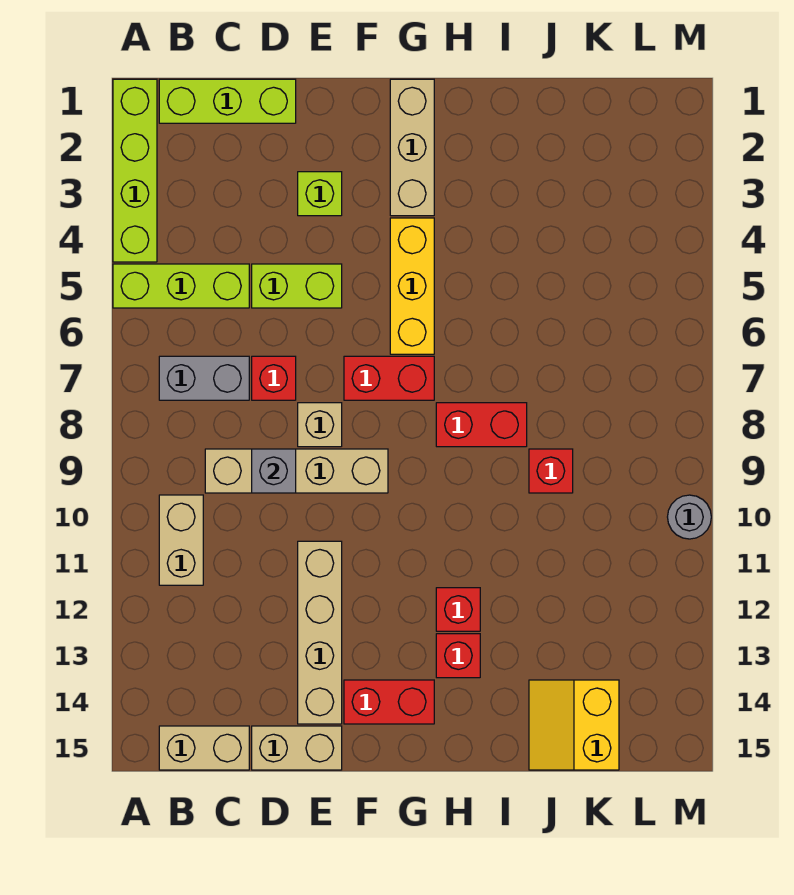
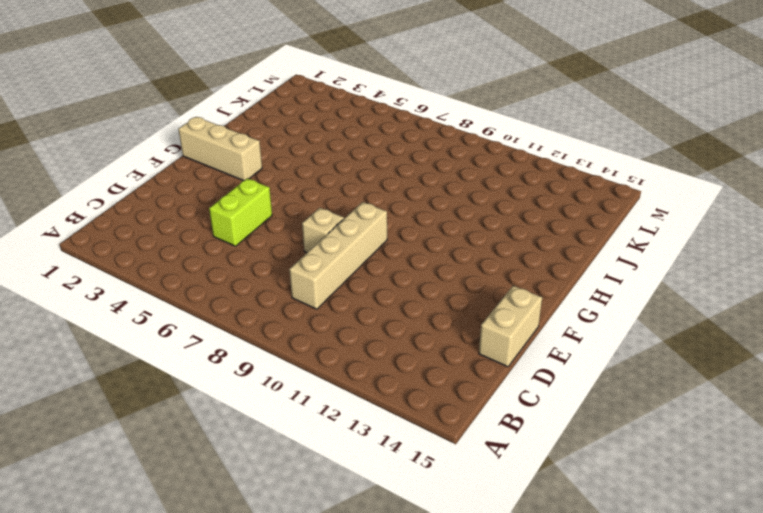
none -> lime 1x4 brick [113,79,157,262]
none -> lime 1x3 brick [113,264,249,308]
none -> lime 1x3 brick [159,79,296,123]

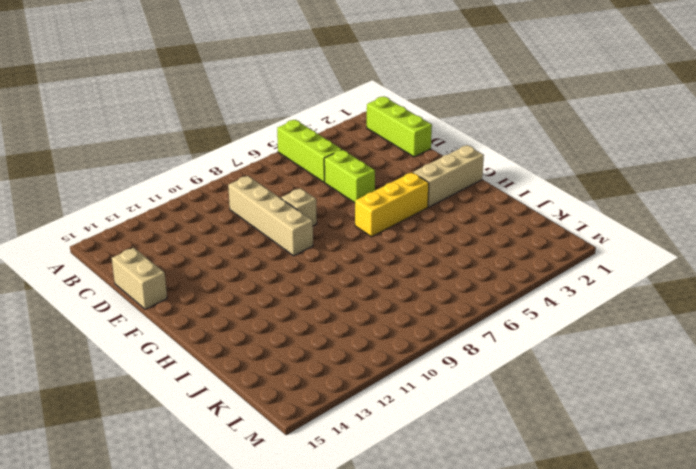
none -> lime 1x4 brick [113,79,157,262]
none -> grey 1x2 brick [159,356,249,400]
none -> tan 1x2 brick [159,495,203,585]

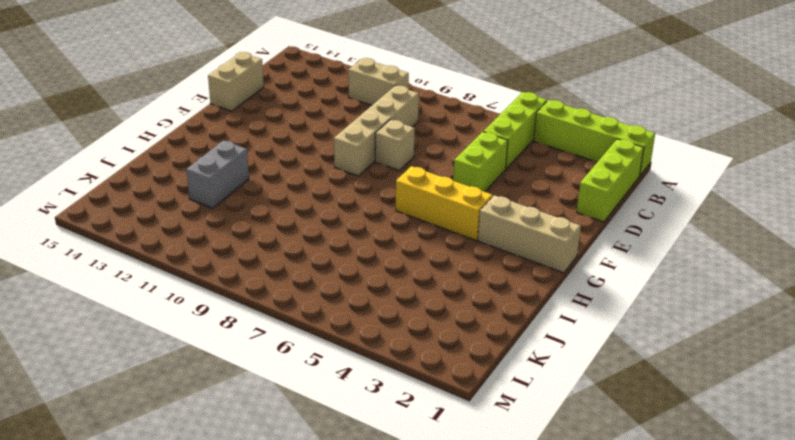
grey 1x2 brick [186,141,249,208] -> grey 1x2 brick moved to [159,356,249,400]
none -> tan 1x2 brick [159,726,249,770]
none -> red 1x1 brick [252,356,296,400]
none -> lime 1x1 brick [298,172,342,216]

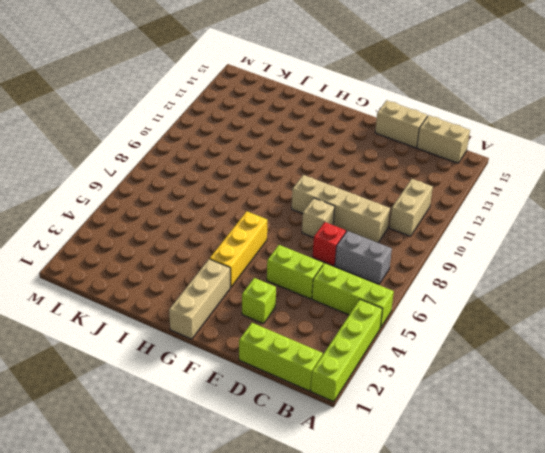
none -> tan 1x4 brick [298,541,342,724]
none -> red 1x2 brick [344,356,434,400]
none -> red 1x2 brick [344,680,434,724]

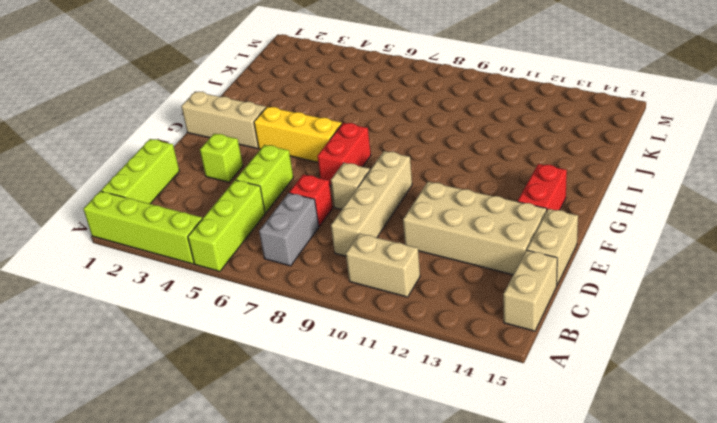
tan 2x4 brick [403,182,547,275] -> tan 1x4 brick [298,541,342,724]
none -> red 1x2 brick [436,403,527,447]
none -> red 1x1 brick [436,588,480,631]
none -> red 1x1 brick [436,634,480,678]

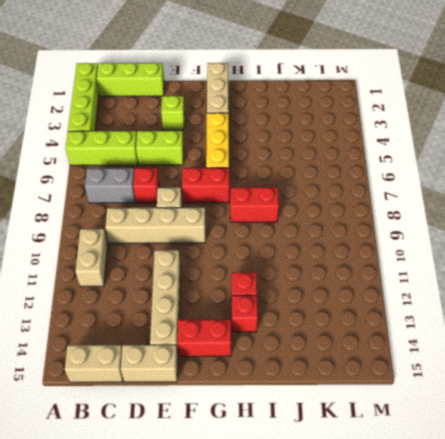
none -> red 1x1 brick [529,449,573,493]
none -> yellow 2x2 slope [529,680,619,770]
none -> grey 1x1 round brick [668,495,711,539]

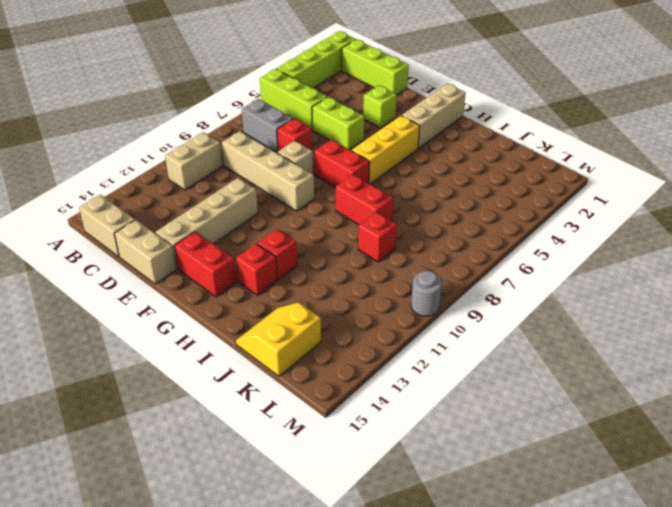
none -> grey 1x1 brick [252,449,296,493]

